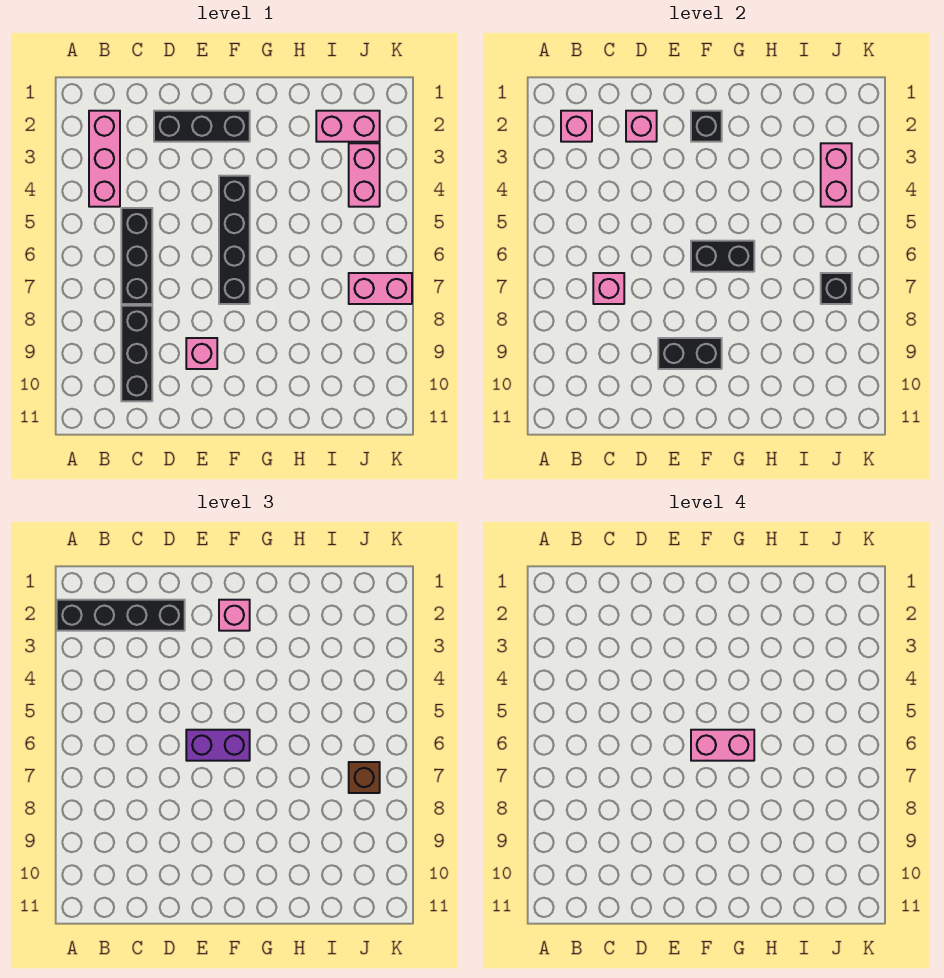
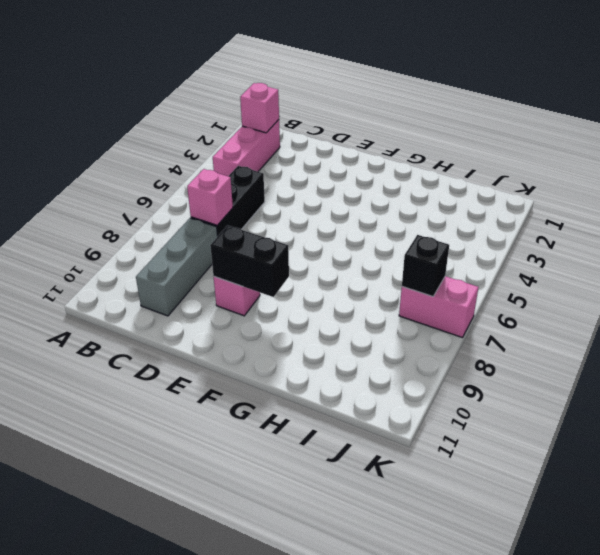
grey 1x3 brick [136,218,217,316] -> black 1x3 brick [121,306,152,401]
none -> black 1x3 brick [154,111,250,142]
none -> black 1x4 brick [219,176,250,304]
none -> pink 1x2 brick [316,111,380,142]

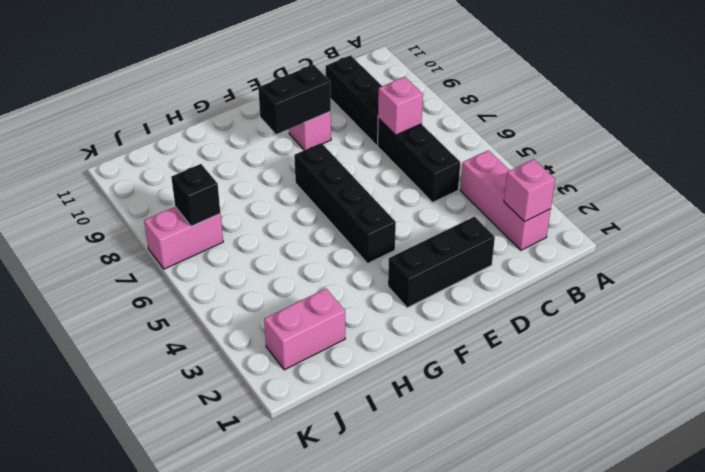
none -> pink 1x2 brick [349,143,380,207]
none -> pink 1x1 brick [626,111,657,142]
none -> black 1x1 brick [691,111,722,142]

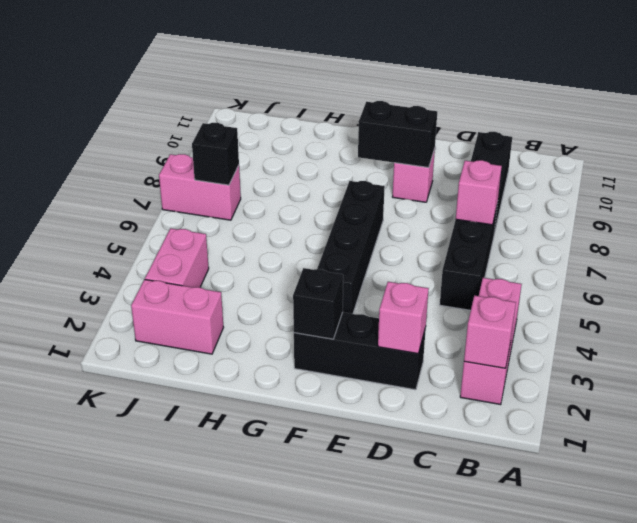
none -> black 1x2 brick [691,241,754,272]
none -> pink 1x2 brick [821,143,852,207]
none -> black 1x4 brick [57,600,185,631]

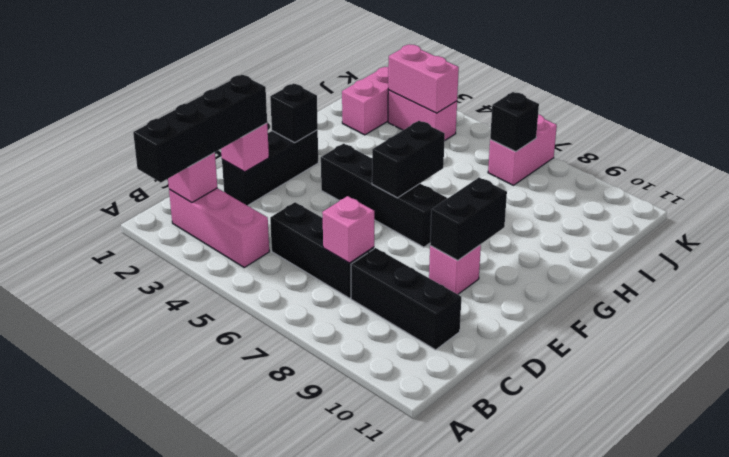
none -> purple 1x2 brick [186,730,250,761]
none -> pink 1x1 brick [219,600,250,631]
none -> brown 1x1 brick [349,762,380,793]

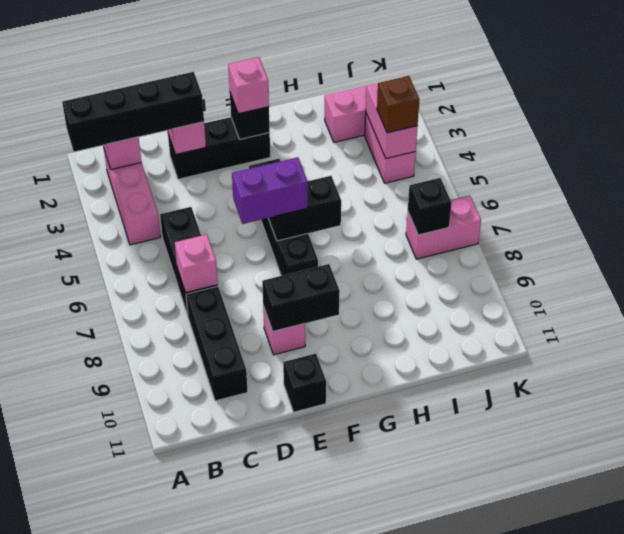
black 1x1 brick [283,354,326,412] -> none
brown 1x1 brick [377,76,419,133] -> brown 1x1 brick moved to [349,762,380,793]
none -> pink 1x2 brick [691,730,754,761]

